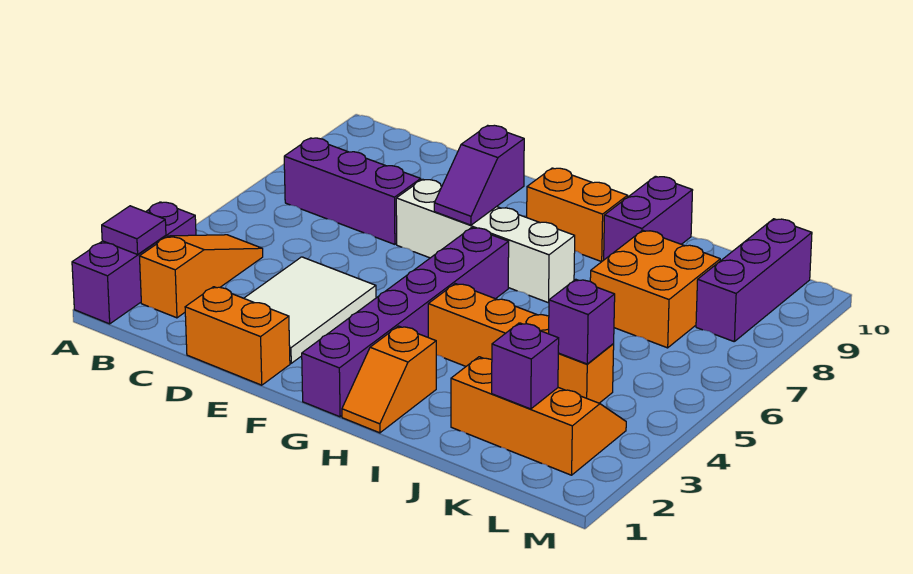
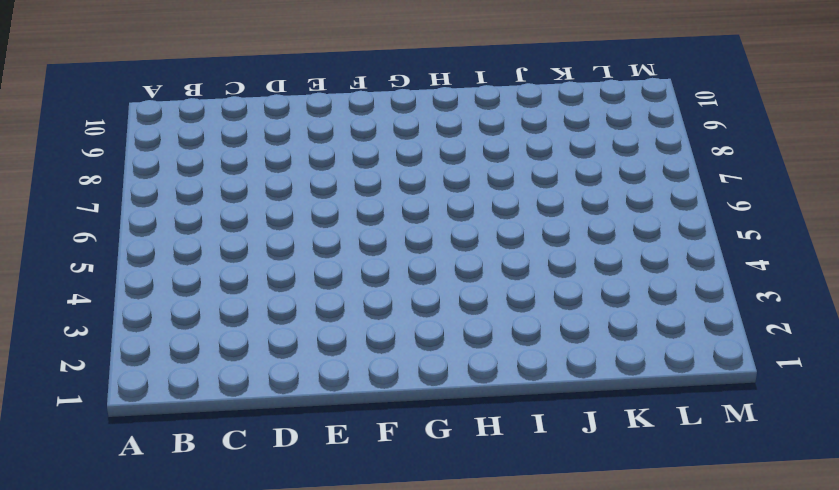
none -> purple 1x3 brick [72,202,196,324]
none -> orange 1x3 slope [140,235,263,318]
none -> purple 1x3 brick [284,138,421,244]

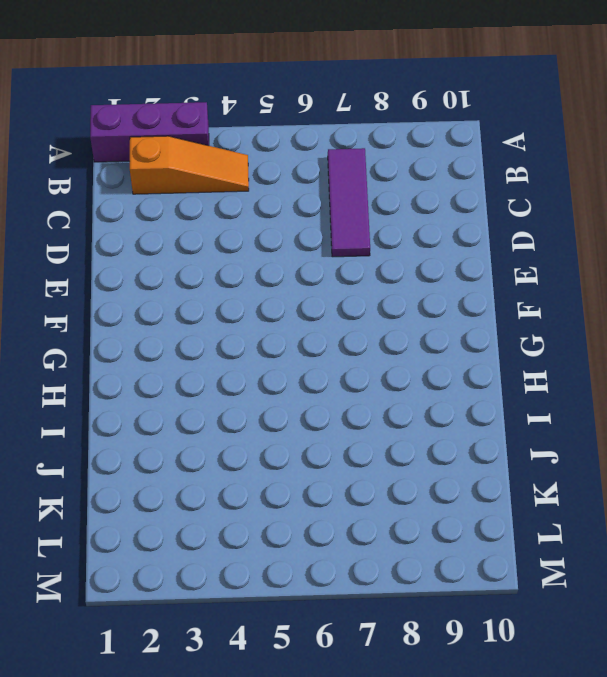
purple 1x3 tile [328,148,370,257] -> purple 1x3 brick [284,138,421,244]
none -> orange 1x2 brick [185,287,290,385]
none -> white 2x3 tile [244,257,376,363]
none -> white 1x4 brick [396,179,575,303]

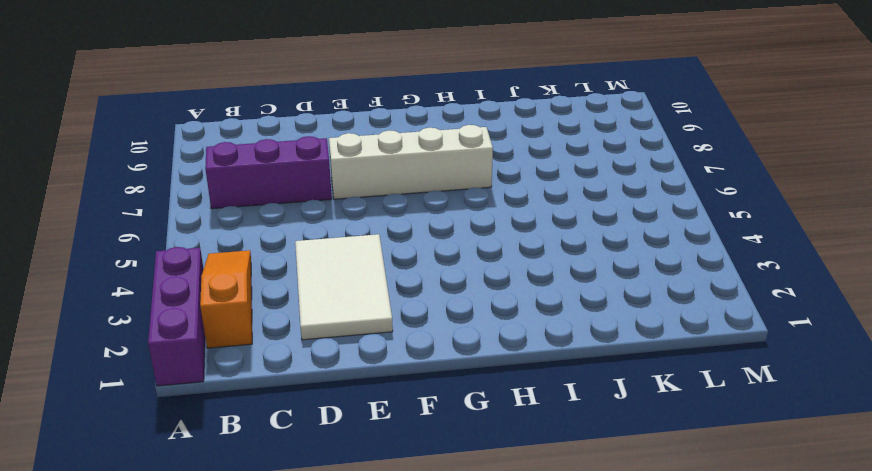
none -> orange 1x2 brick [185,287,290,385]
none -> purple 1x6 brick [302,228,509,417]
none -> orange 1x2 brick [527,168,628,262]

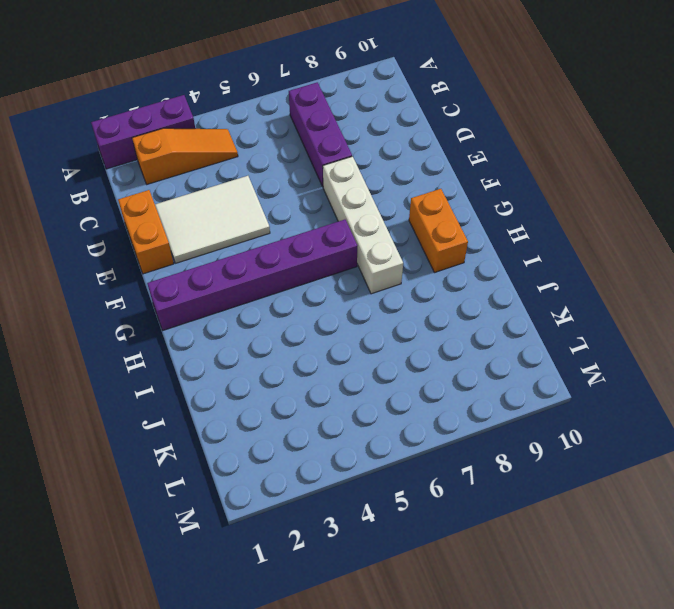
none -> orange 1x2 slope [342,326,436,433]
none -> orange 1x4 brick [428,284,614,403]
none -> purple 1x2 brick [604,176,693,260]

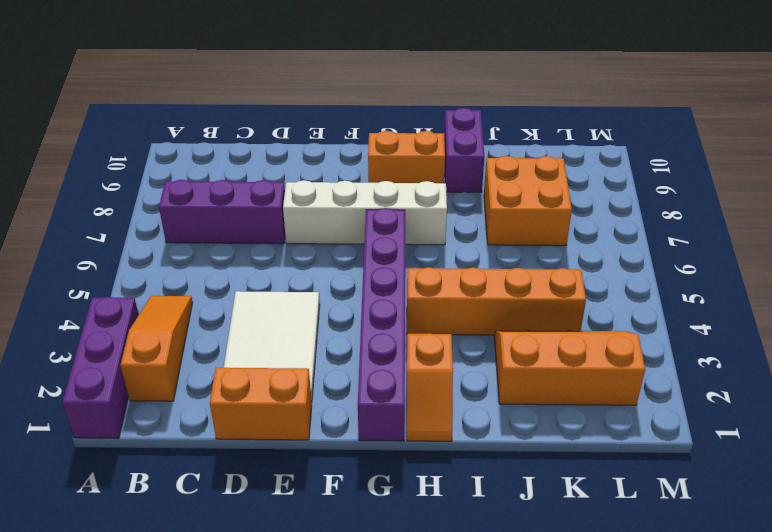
none -> purple 1x3 brick [696,219,812,341]
none -> purple 1x1 tile [102,206,166,254]
none -> purple 1x2 slope [434,125,524,225]

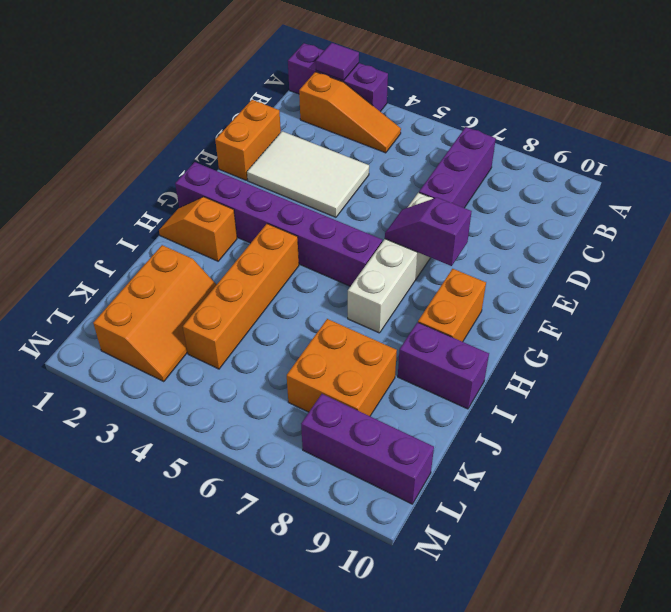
none -> purple 1x1 brick [492,323,559,409]
none -> purple 1x1 brick [549,279,615,364]

